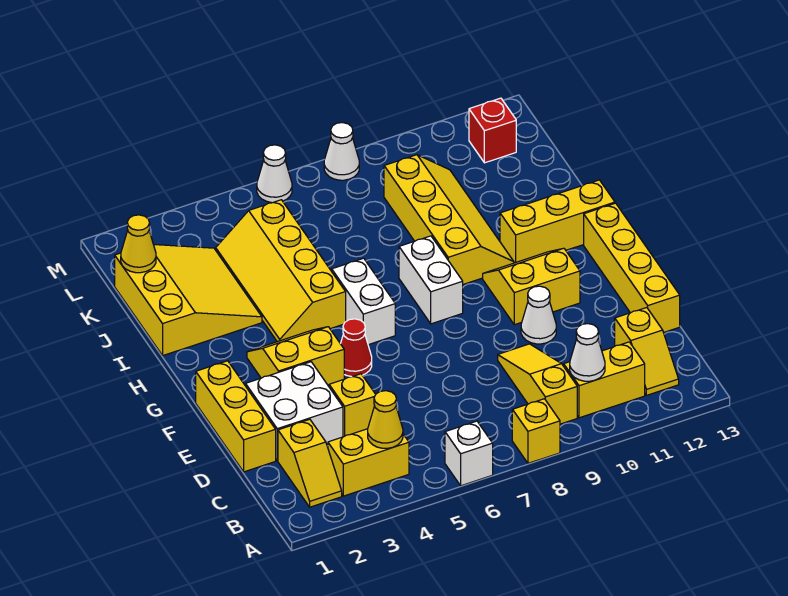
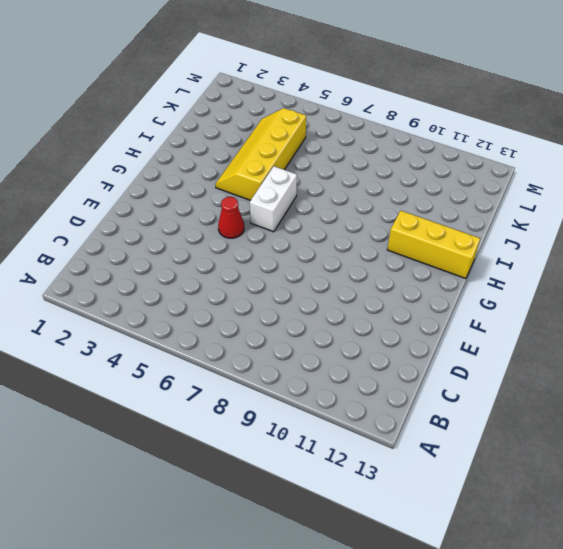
none -> white 1x1 brick [445,421,493,486]
none -> yellow 1x1 brick [512,399,560,463]
none -> yellow 1x2 slope [278,419,342,507]

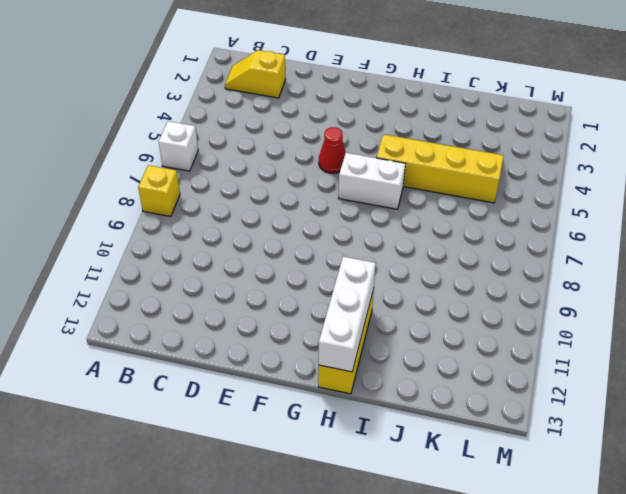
white 1x3 brick [319,257,376,372] -> none
none -> yellow 1x2 brick [328,429,409,496]
none -> yellow 1x3 slope [498,344,577,424]
none -> yellow 1x2 brick [564,342,645,418]

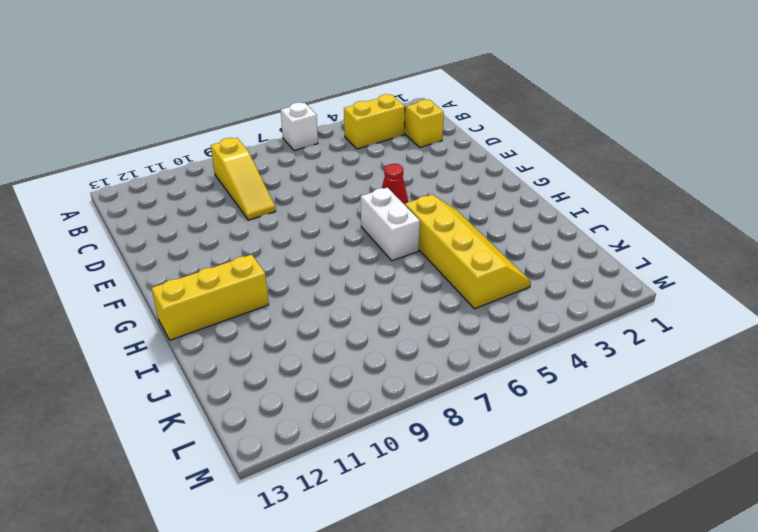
none -> yellow 1x1 brick [512,399,560,463]
none -> yellow 1x2 brick [564,342,645,418]
none -> yellow 1x2 slope [615,308,679,395]

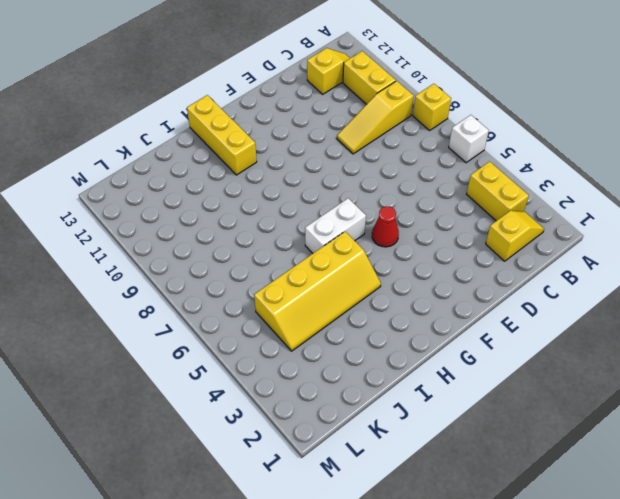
none -> yellow 1x3 brick [196,361,276,472]
none -> white 2x2 brick [246,362,343,461]
none -> yellow 1x1 brick [329,374,376,437]

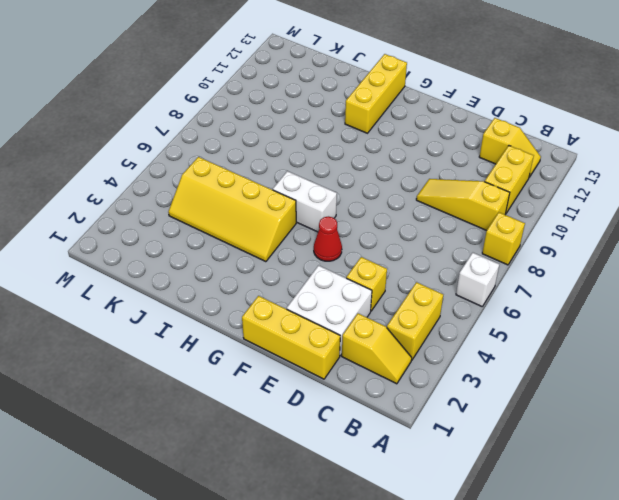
none -> yellow 1x4 brick [584,203,680,333]
none -> white 1x1 cone [521,286,556,344]
none -> yellow 2x2 slope [247,327,344,386]

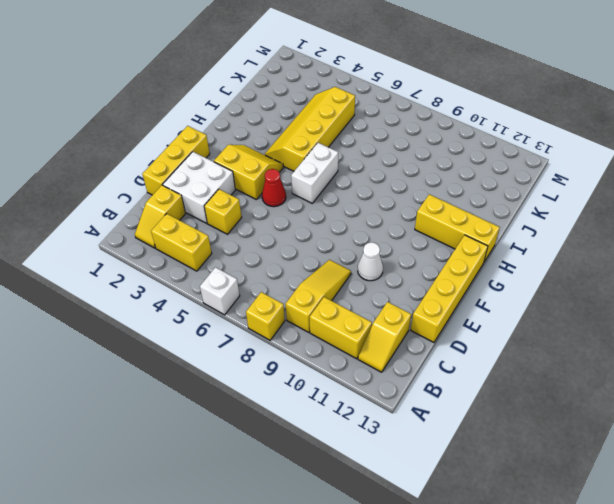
none -> yellow 2x2 slope [483,248,580,325]
none -> white 1x2 brick [399,236,463,324]
none -> yellow 2x4 slope [384,155,514,284]

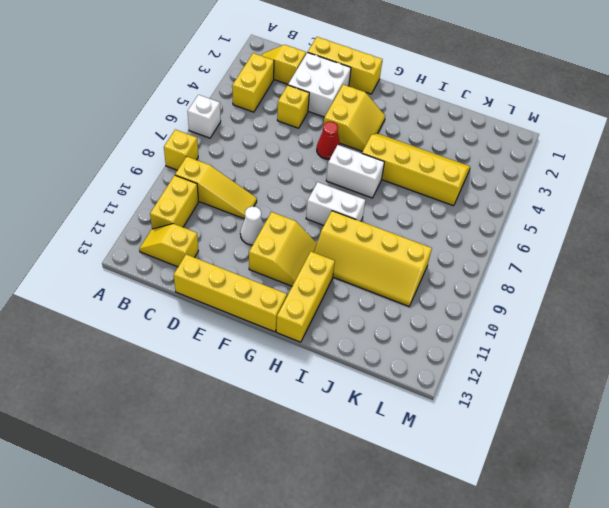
none -> yellow 3x3 slope [115,245,262,355]
none -> red 1x1 brick [469,98,516,163]
none -> white 1x1 cone [257,145,292,203]

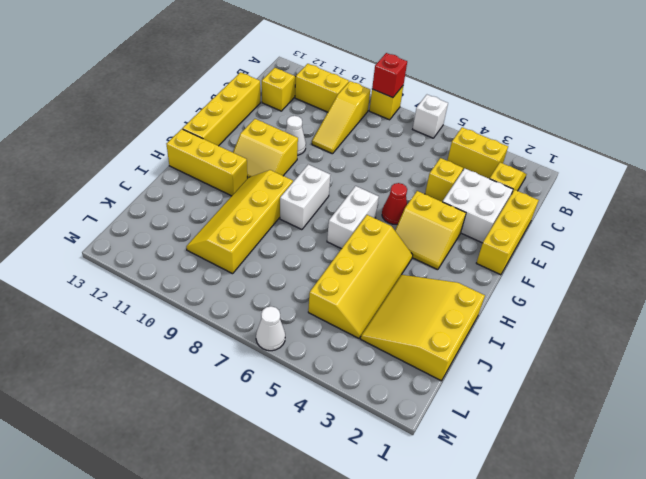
red 1x1 brick [372,53,407,98] -> red 1x1 brick moved to [469,98,516,163]
none -> white 1x1 cone [324,123,359,180]
none -> yellow 1x1 cone [368,391,403,448]
none -> white 1x1 cone [570,324,605,381]

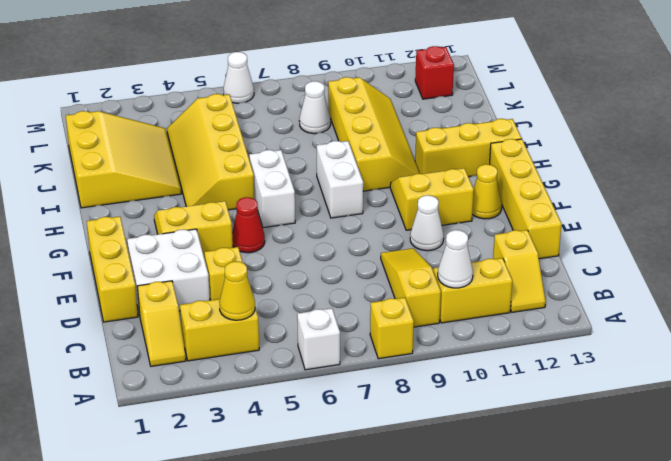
yellow 1x1 cone [472,164,502,219] -> yellow 1x1 cone moved to [121,215,156,273]
white 1x1 cone [299,81,331,134] -> white 1x1 cone moved to [324,123,359,180]

